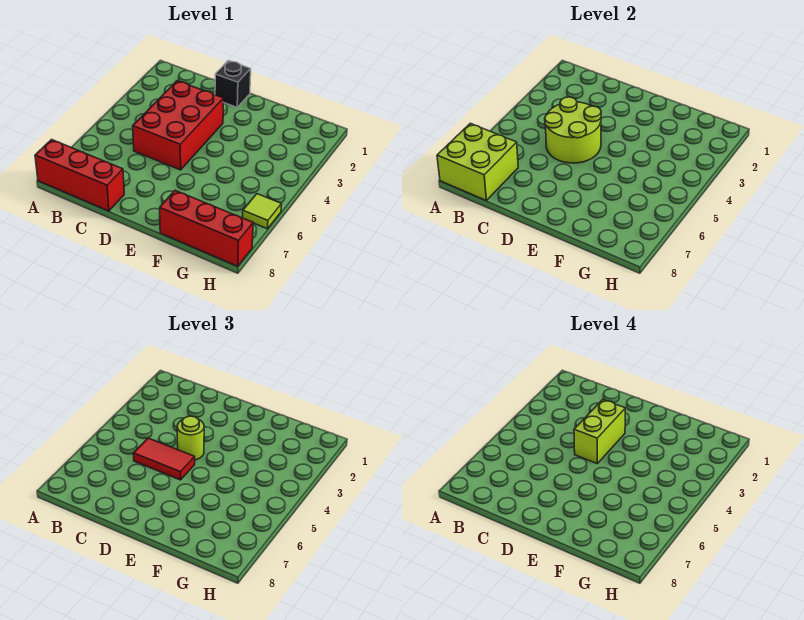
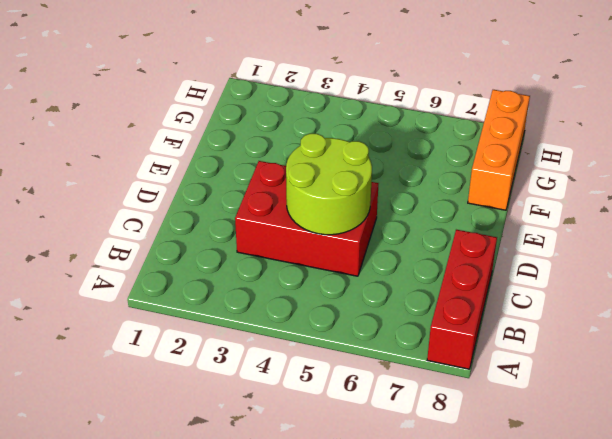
orange 1x3 brick [468,90,530,210] -> red 1x3 brick [160,190,253,266]
none -> black 1x1 brick [215,61,251,107]
none -> lime 1x1 tile [243,194,282,229]

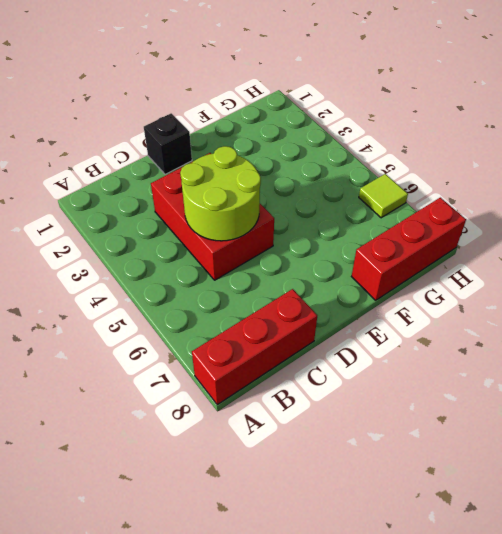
none -> lime 2x2 brick [437,123,518,200]
none -> red 1x2 tile [133,438,195,480]

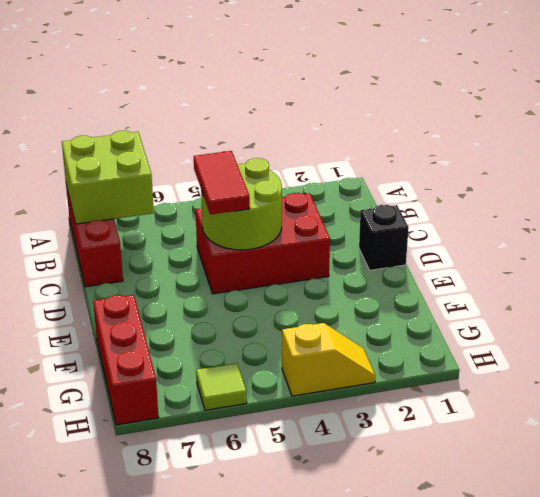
yellow 1x2 slope [282,323,375,396] -> none
none -> lime 1x1 round brick [177,416,204,460]
none -> lime 1x2 brick [574,400,625,463]

